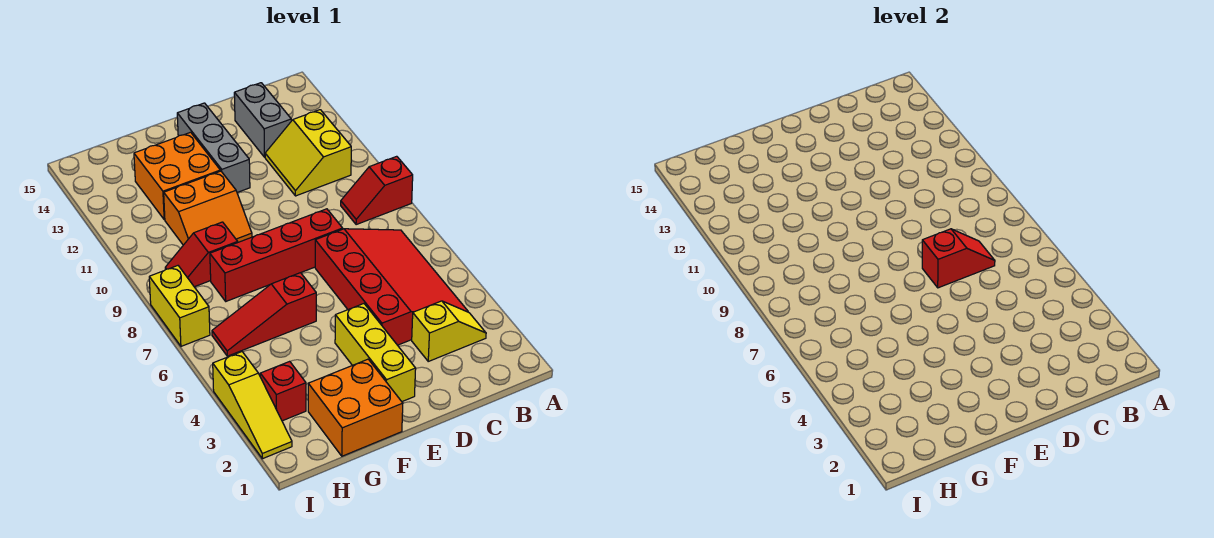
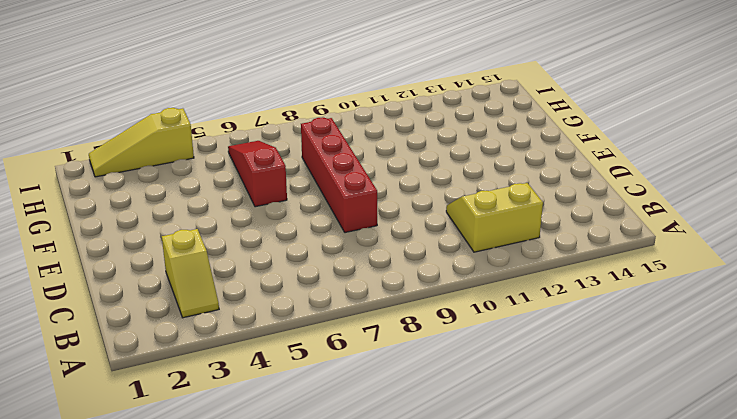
none -> red 1x2 slope [341,156,413,225]
none -> red 3x4 slope [315,229,468,345]
none -> grey 1x2 brick [234,83,291,157]

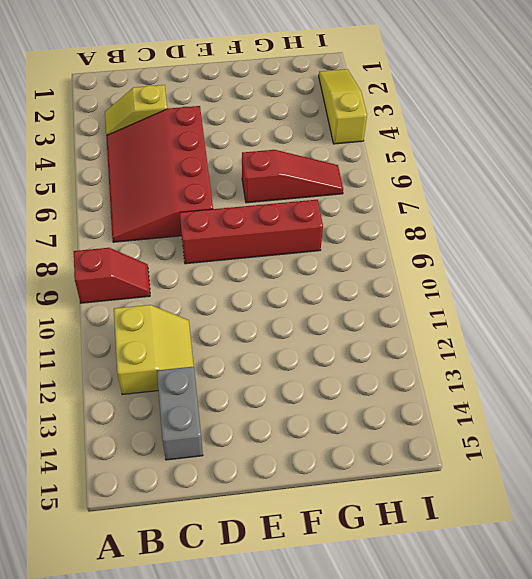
none -> yellow 1x3 brick [335,304,416,402]
none -> grey 1x3 brick [177,103,250,192]
none -> orange 2x2 brick [308,359,403,456]

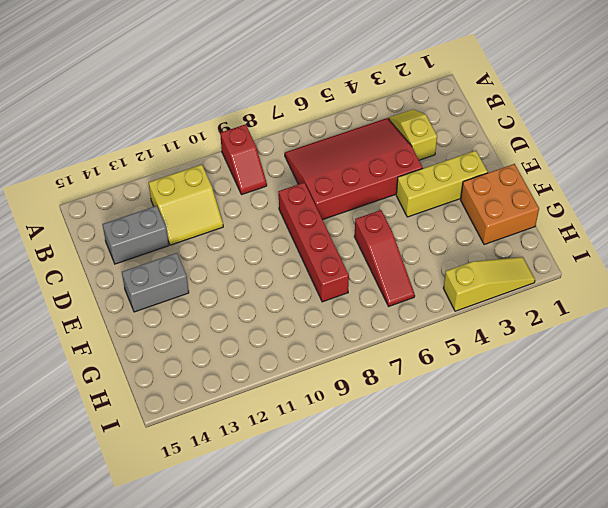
grey 1x2 brick [122,253,189,312] -> grey 1x3 brick [177,103,250,192]
none -> orange 2x2 slope [164,171,252,245]
none -> orange 2x2 brick [134,132,220,220]
none -> red 1x2 slope [165,222,238,287]

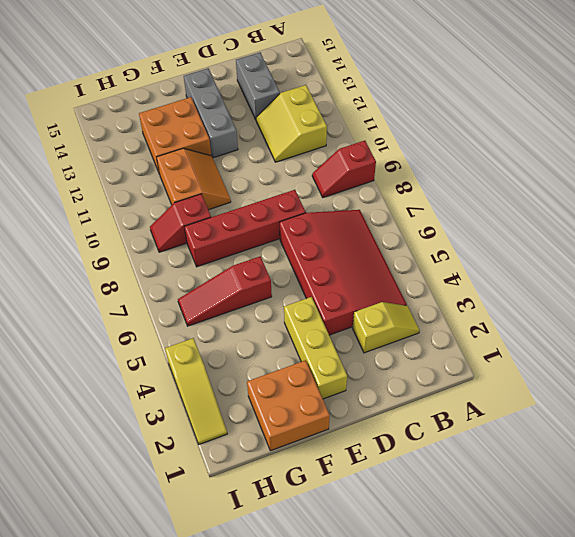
orange 2x2 slope [156,148,231,210] -> orange 2x2 slope turned to [164,171,252,245]
none -> red 1x1 brick [260,361,306,421]
none -> yellow 1x2 brick [149,266,210,346]
none -> red 1x2 slope [922,229,995,288]

